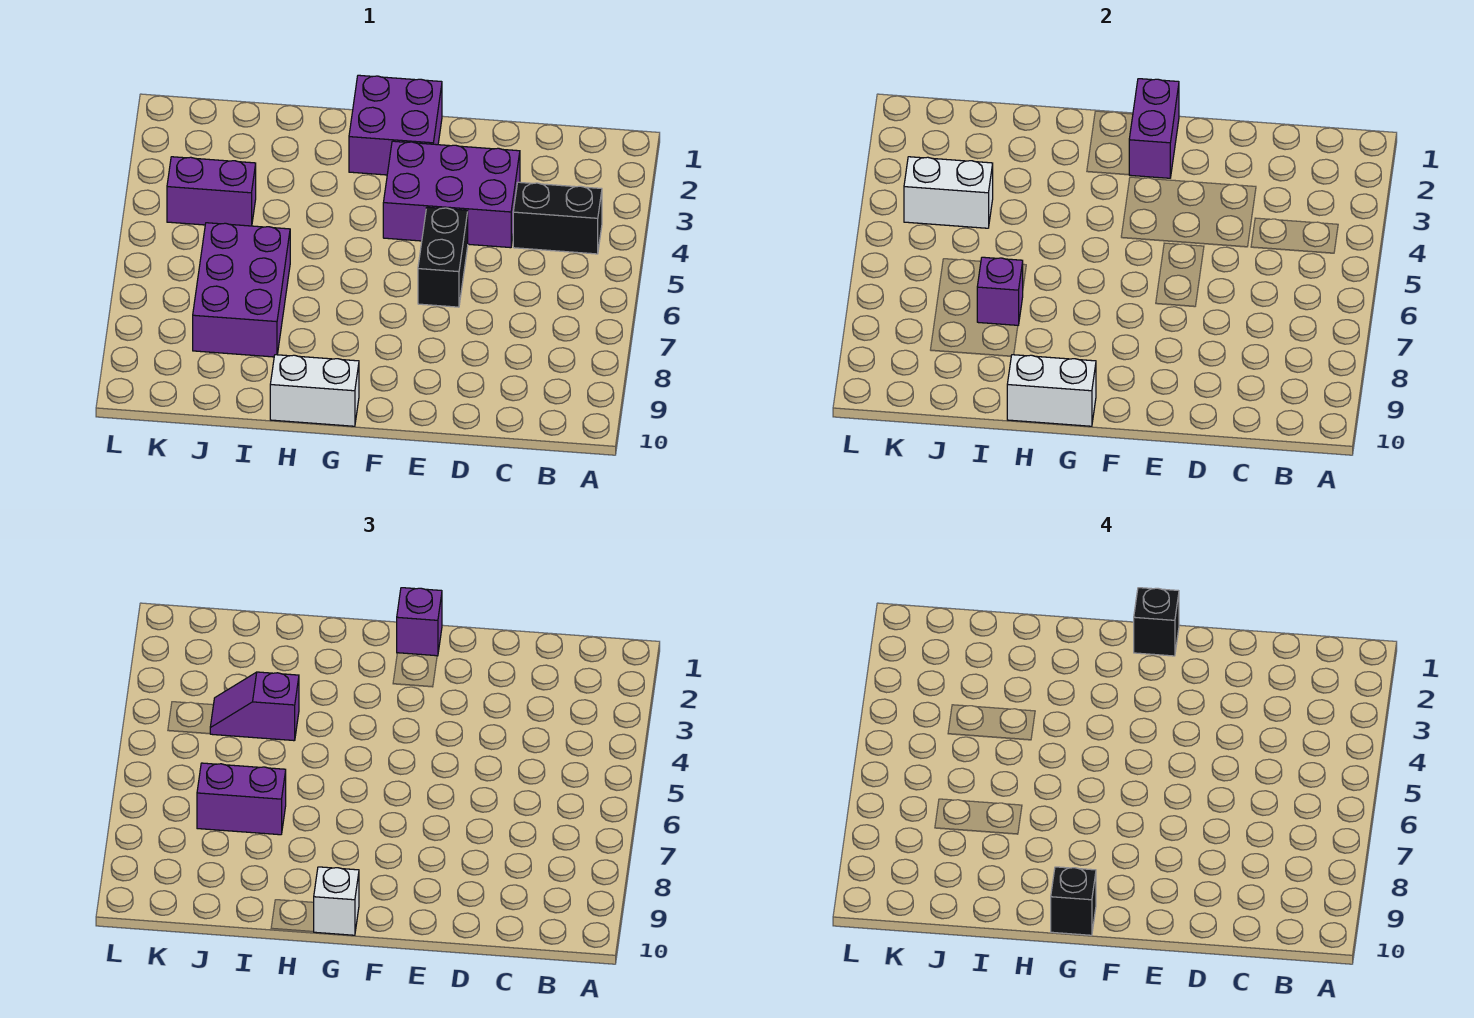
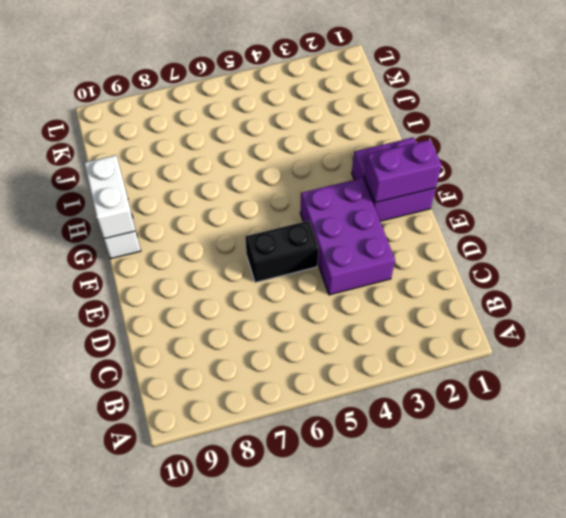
none -> black 1x2 brick [513,182,602,254]
none -> purple 2x3 brick [193,223,290,357]
none -> purple 1x2 brick [167,157,256,226]

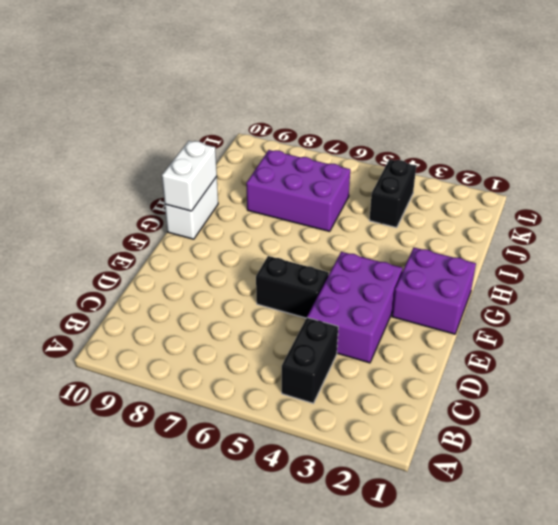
black 1x2 brick [369,159,416,228] -> purple 1x2 brick [167,157,256,226]
none -> purple 1x2 brick [1129,79,1179,178]
none -> purple 1x1 brick [977,257,1023,325]
none -> white 1x2 brick [904,157,993,228]

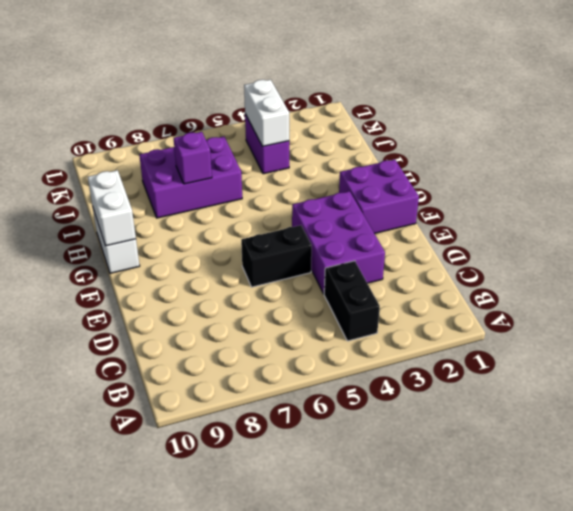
none -> purple 1x2 brick [1129,79,1179,178]
none -> purple 1x1 brick [397,588,442,656]
none -> white 1x1 brick [313,867,359,935]

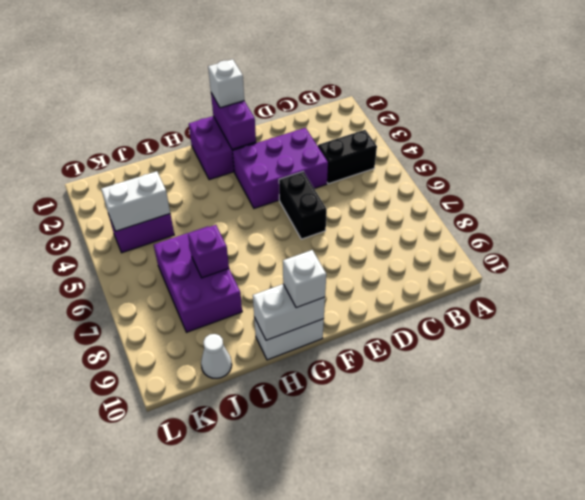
white 1x1 brick [208,59,244,108] -> purple 1x1 brick [397,588,442,656]
white 1x1 cone [201,334,232,378] -> none
none -> purple 1x2 slope [210,672,299,741]
none -> purple 1x2 brick [197,763,286,835]
none -> black 1x1 brick [1134,588,1179,656]

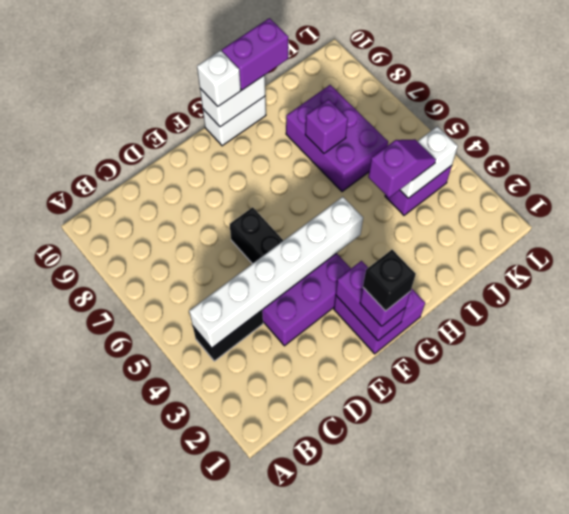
white 1x6 brick [189,197,363,348] -> none
purple 1x2 brick [222,18,288,90] -> purple 1x2 brick moved to [197,763,286,835]
none -> black 1x1 brick [1051,867,1096,935]

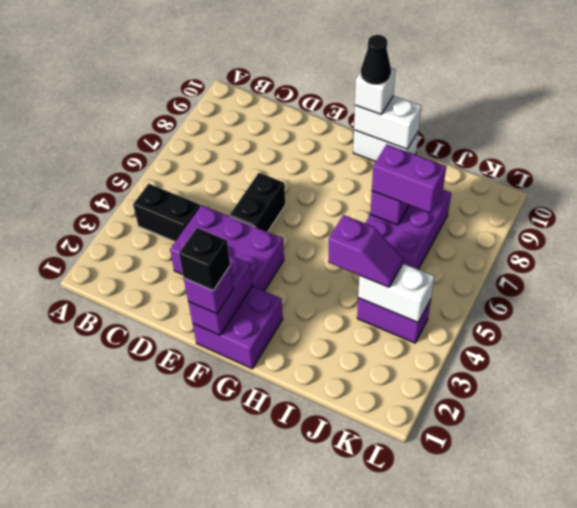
black 1x1 cone [361,35,391,85] -> black 1x1 brick [1051,867,1096,935]

